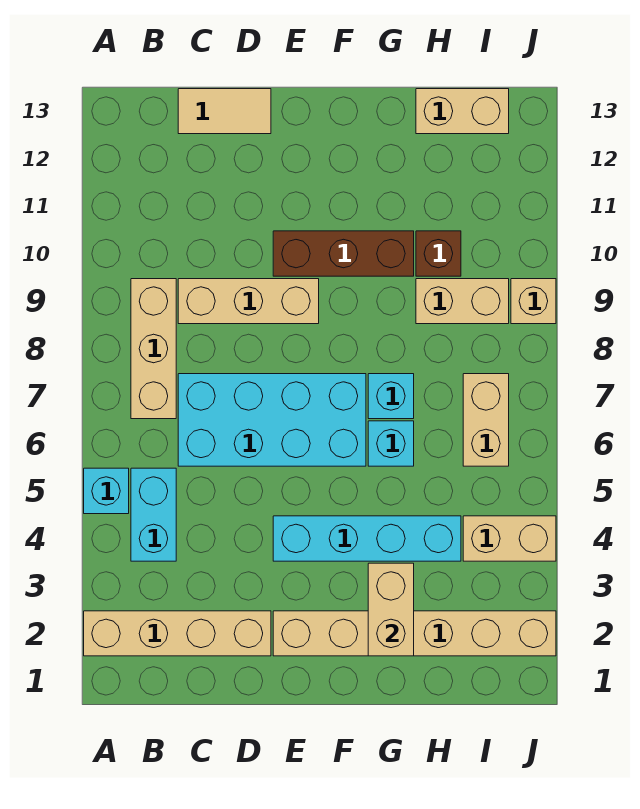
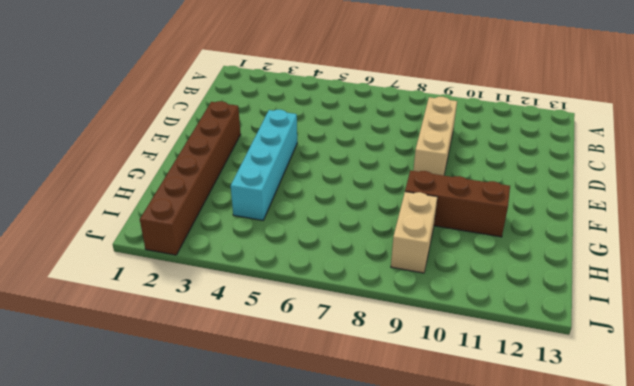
brown 1x6 brick [140,101,241,255] -> tan 1x6 brick [273,611,556,656]
brown 1x3 brick [405,171,510,237] -> brown 1x3 brick turned to [273,231,414,276]
none -> tan 1x4 brick [84,611,271,656]
none -> cyan 1x1 brick [84,468,129,514]
none -> cyan 1x2 brick [131,468,176,561]

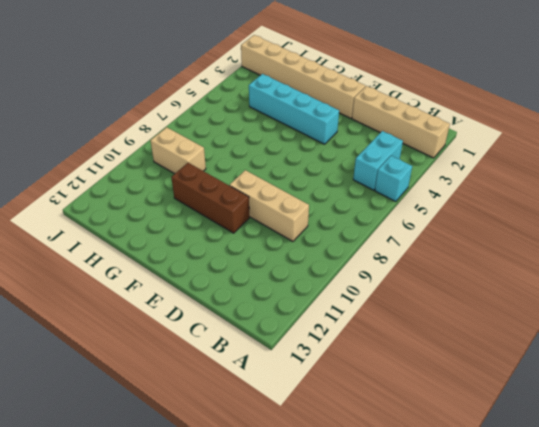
none -> tan 1x3 brick [131,279,176,419]
none -> cyan 2x4 brick [178,374,366,466]
none -> tan 1x2 tile [178,89,271,134]

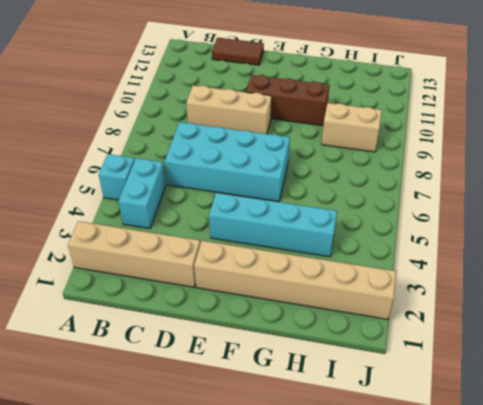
brown 1x2 tile [212,38,264,65] -> tan 1x2 tile [178,89,271,134]
none -> tan 1x3 brick [131,279,176,419]
none -> cyan 1x1 brick [368,421,414,466]
none -> cyan 1x1 brick [368,374,414,419]

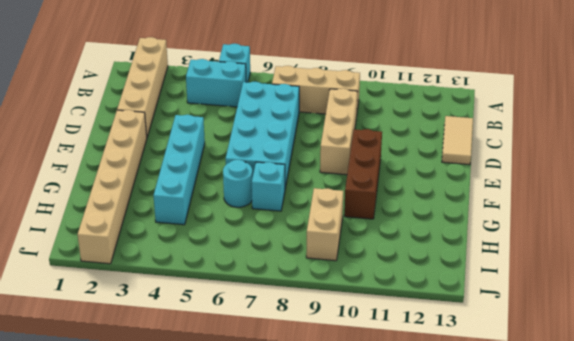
cyan 1x1 round brick [223,160,252,207] -> cyan 1x1 brick [368,421,414,466]
none -> brown 1x1 brick [416,231,461,276]
none -> tan 1x2 brick [416,89,509,134]
none -> tan 1x2 brick [463,516,556,561]

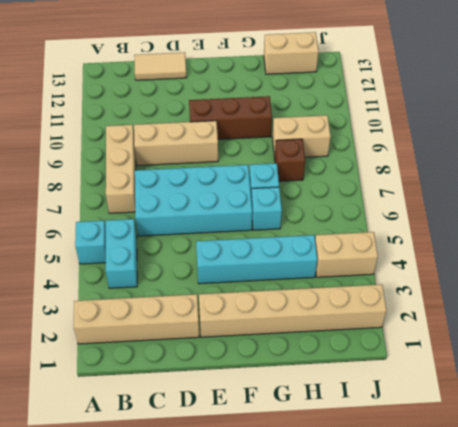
brown 1x1 brick [275,139,305,181] -> brown 1x1 brick moved to [416,231,461,276]
none -> tan 1x2 brick [463,374,509,466]
none -> tan 1x1 brick [511,279,556,324]
none -> tan 1x2 brick [368,563,414,656]

